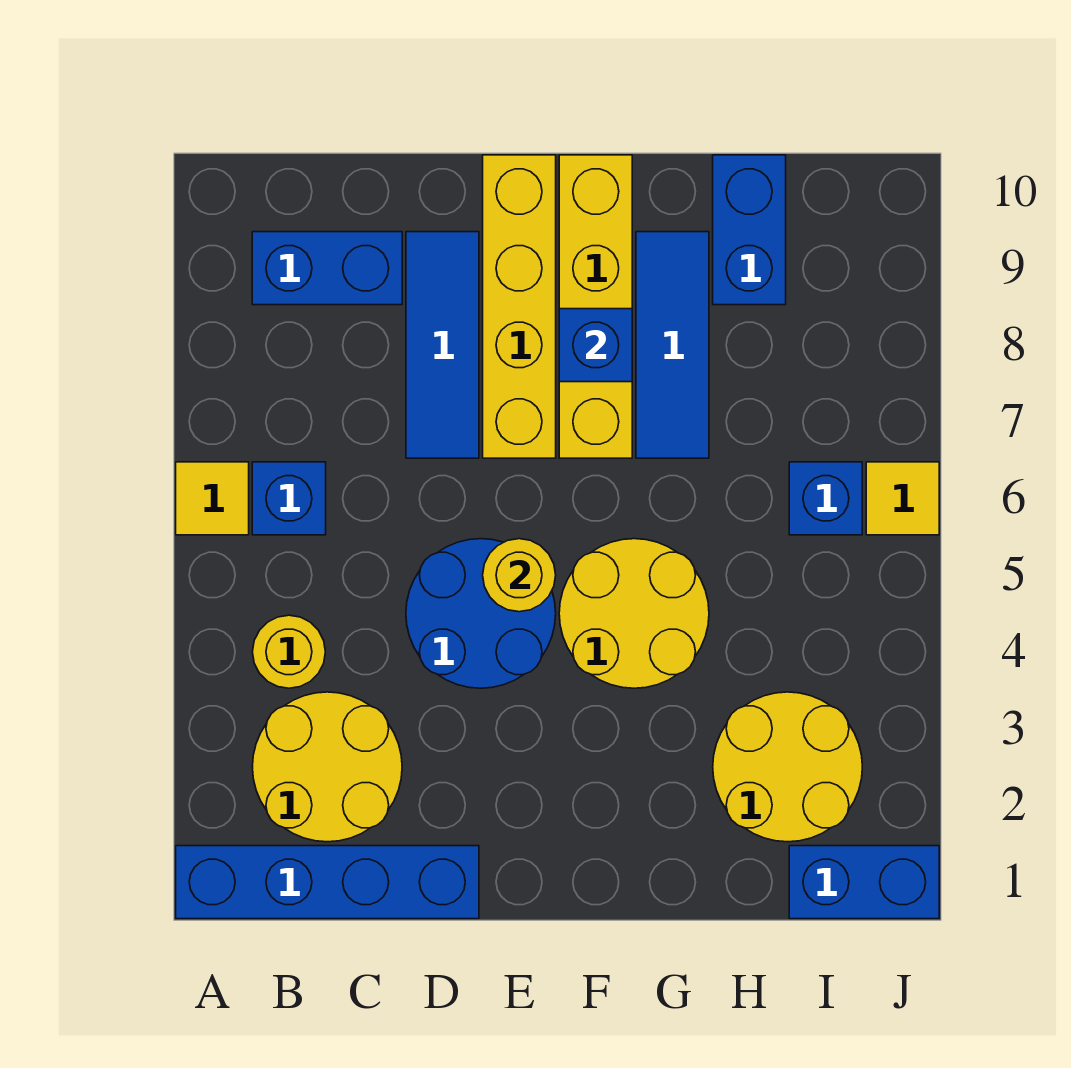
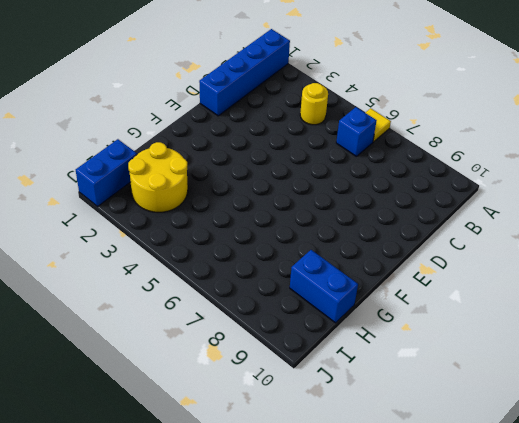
none -> yellow 2x2 round brick [253,692,402,842]
none -> blue 1x2 brick [252,232,402,305]
none -> blue 2x2 round brick [406,539,556,688]

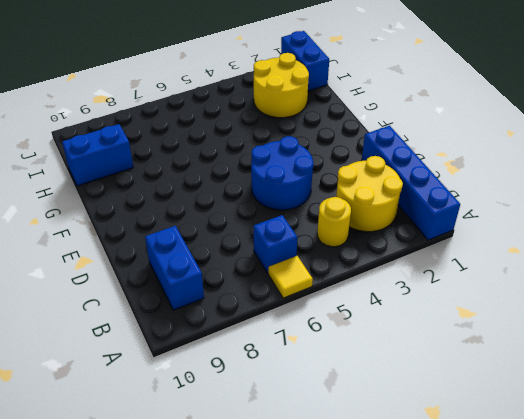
none -> blue 1x3 tile [406,232,479,458]
none -> yellow 1x4 brick [483,155,556,458]
none -> yellow 2x2 round brick [559,539,709,688]

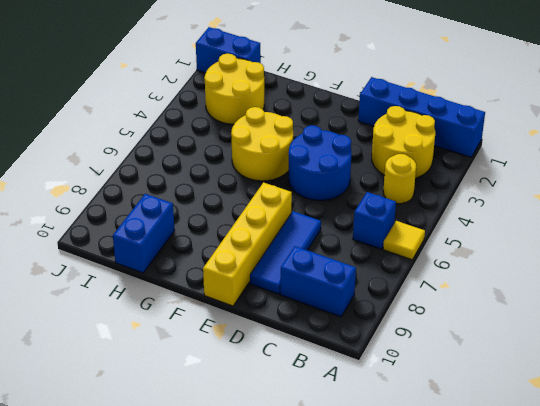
none -> yellow 1x4 brick [559,155,632,458]
none -> blue 1x3 tile [636,232,709,458]
none -> blue 1x1 brick [789,462,862,535]

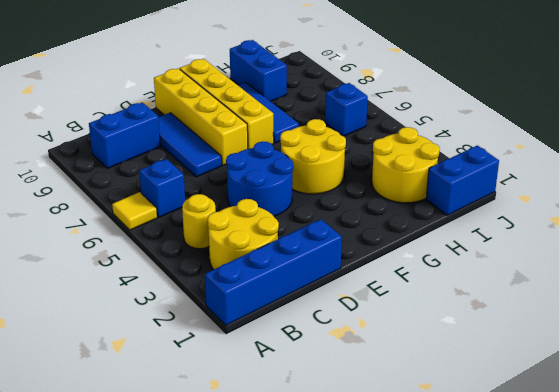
none -> yellow 1x1 tile [866,462,939,535]
none -> yellow 1x1 round brick [483,539,556,612]
none -> blue 1x1 brick [559,309,632,382]

